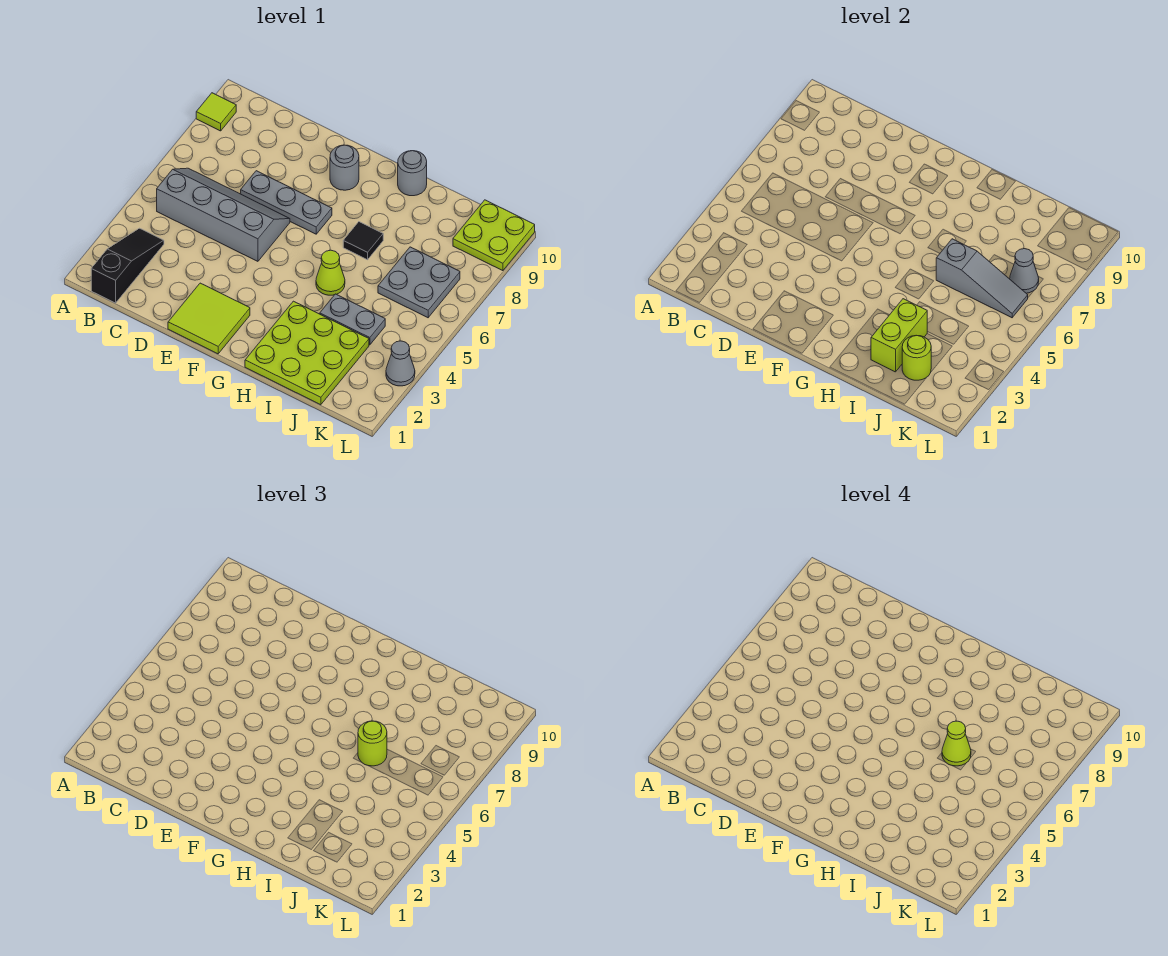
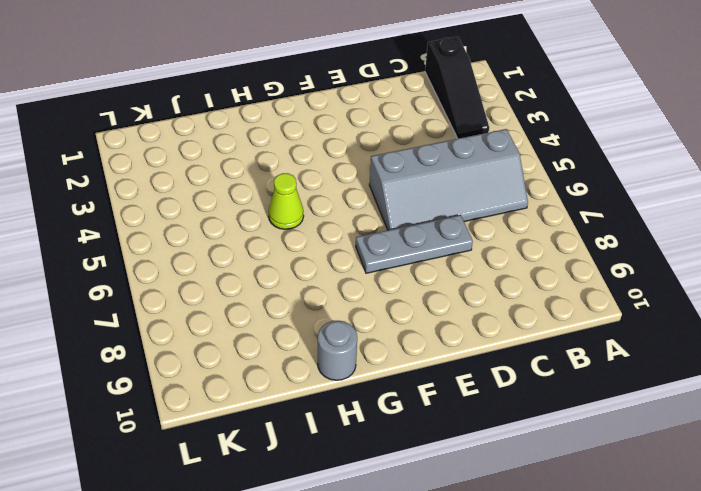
none -> lime 1x1 tile [196,93,236,131]
none -> lime 2x2 tile [168,283,250,354]
none -> grey 1x1 round brick [330,145,359,190]

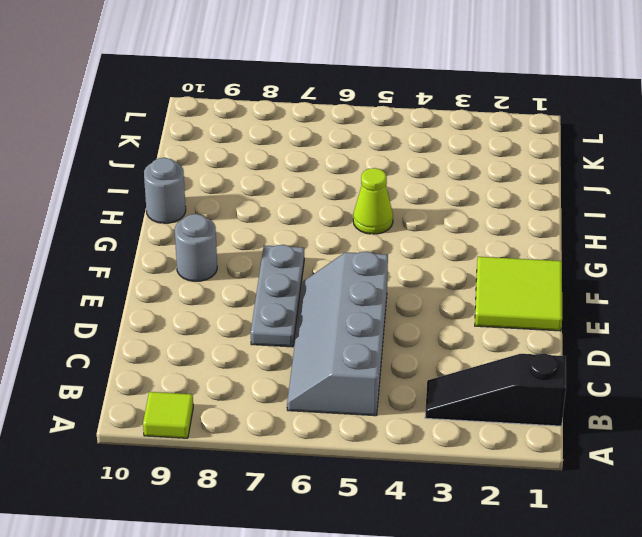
none -> lime 3x3 plate [245,301,369,405]
none -> black 1x1 tile [343,222,383,260]
none -> grey 1x2 plate [320,294,385,345]

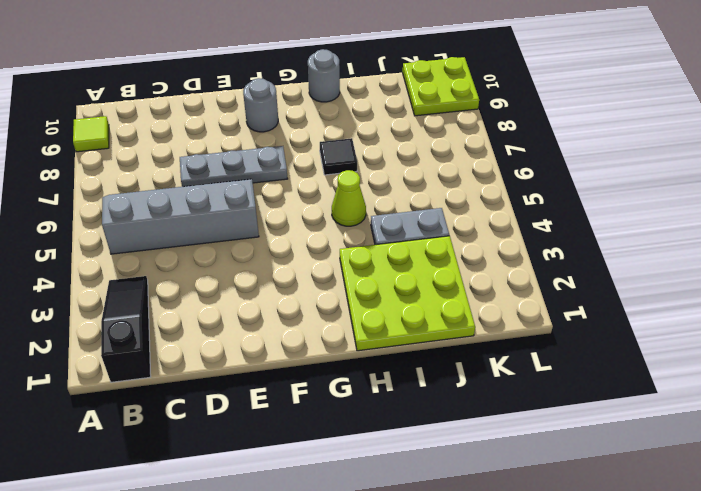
none -> lime 2x2 tile [168,283,250,354]
none -> grey 2x2 plate [378,247,460,318]
none -> grey 1x1 cone [386,341,415,386]

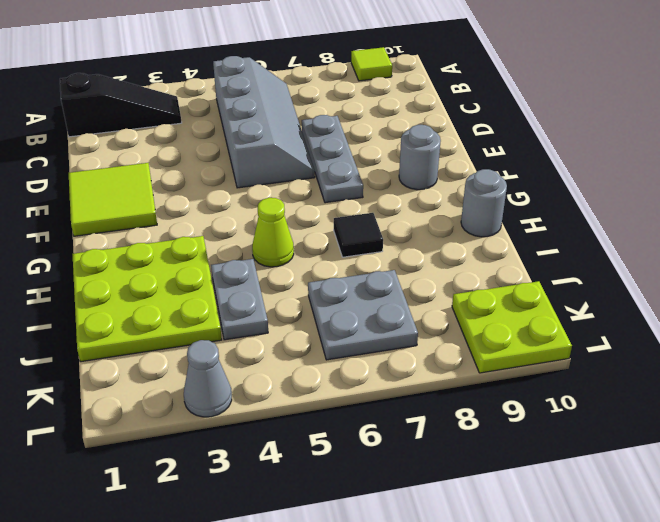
none -> lime 1x2 brick [871,299,927,372]
none -> grey 1x3 slope [936,239,1028,318]
none -> lime 1x1 round brick [902,336,931,380]

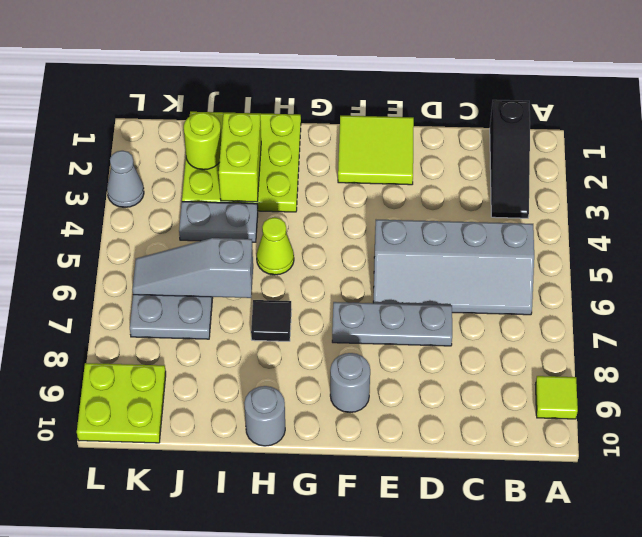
none -> grey 1x1 cone [1010,249,1039,293]
none -> lime 1x1 round brick [358,721,387,766]
none -> lime 1x1 cone [942,721,971,766]

